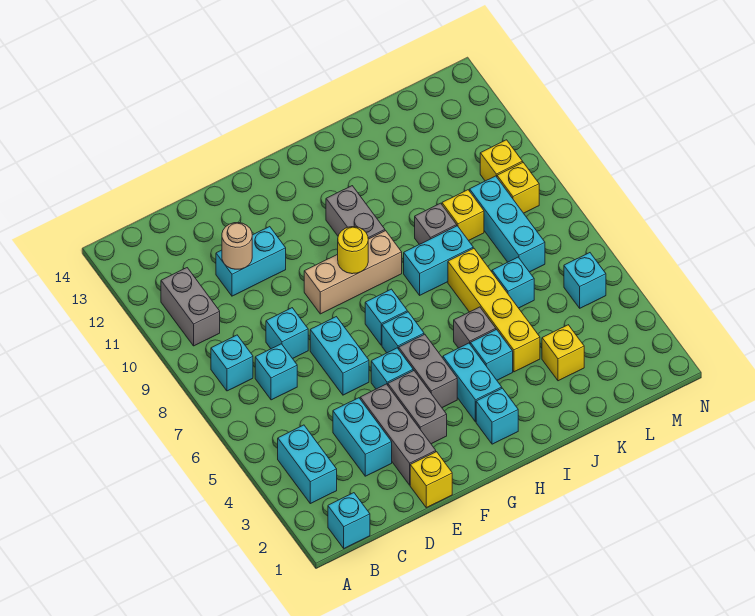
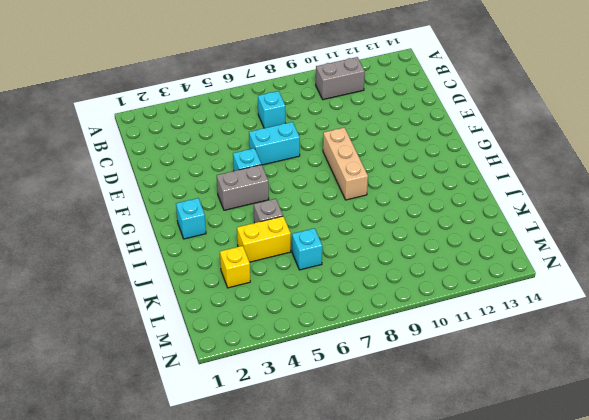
yellow 1x2 brick [237,216,291,262] -> yellow 1x4 brick [448,248,540,372]
none -> cyan 1x1 brick [328,493,370,548]
none -> cyan 1x2 brick [278,425,337,504]
none -> cyan 1x1 brick [211,335,253,391]
none -> cyan 1x2 brick [333,398,392,476]

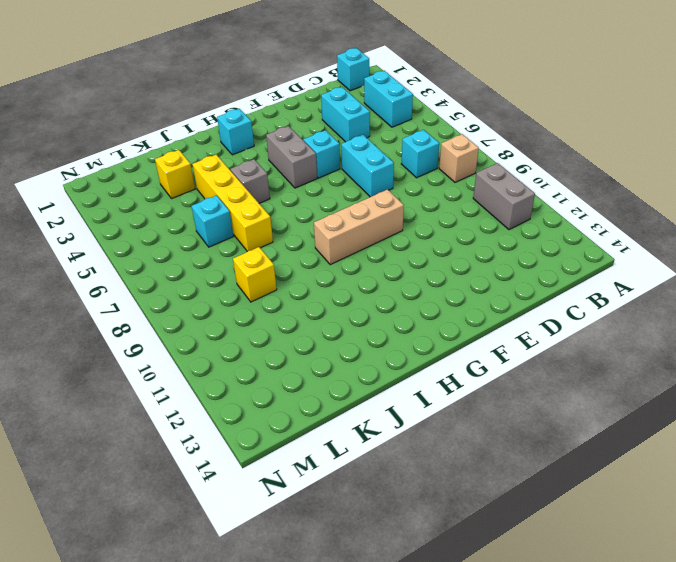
tan 1x1 brick [439,134,479,182] -> cyan 1x1 brick [211,335,253,391]
none -> cyan 1x1 brick [266,308,308,359]
none -> cyan 1x2 brick [216,227,286,296]
none -> yellow 1x1 brick [410,452,452,508]
none -> grey 1x3 brick [360,384,436,485]

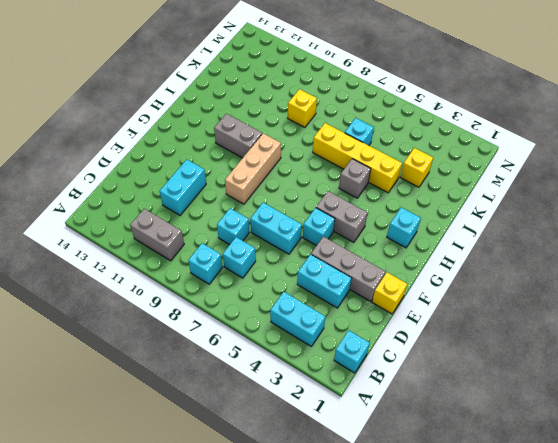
none -> grey 1x2 brick [388,370,447,444]
none -> cyan 1x1 brick [382,312,424,353]
none -> cyan 1x1 brick [365,289,407,345]
none -> cyan 1x2 brick [443,343,502,422]

